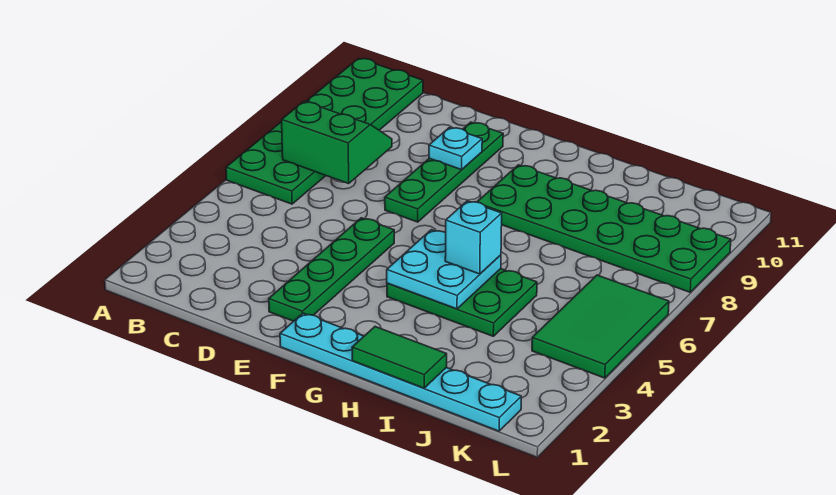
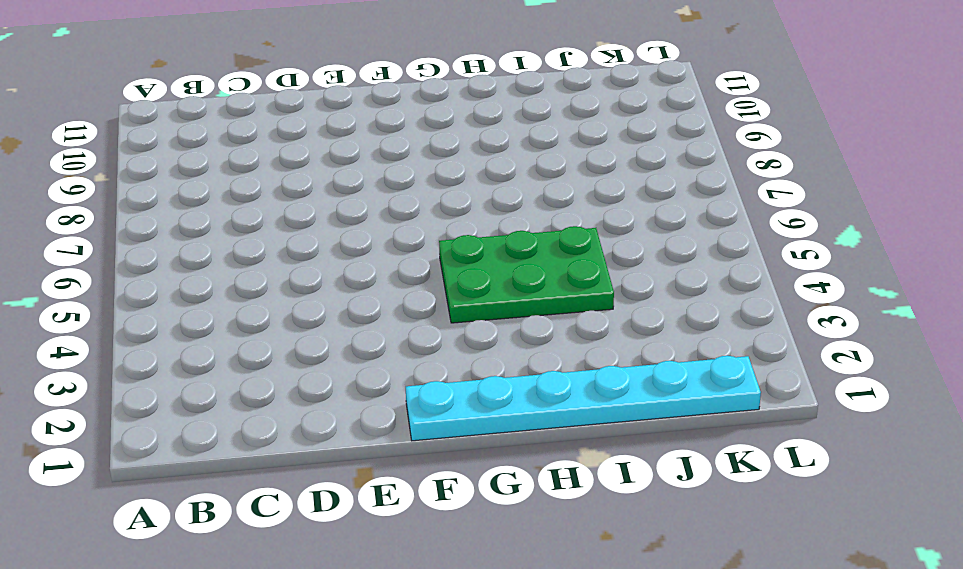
none -> green 2x6 plate [226,58,423,204]
none -> green 1x4 plate [269,218,394,321]
none -> green 1x4 plate [385,122,503,222]

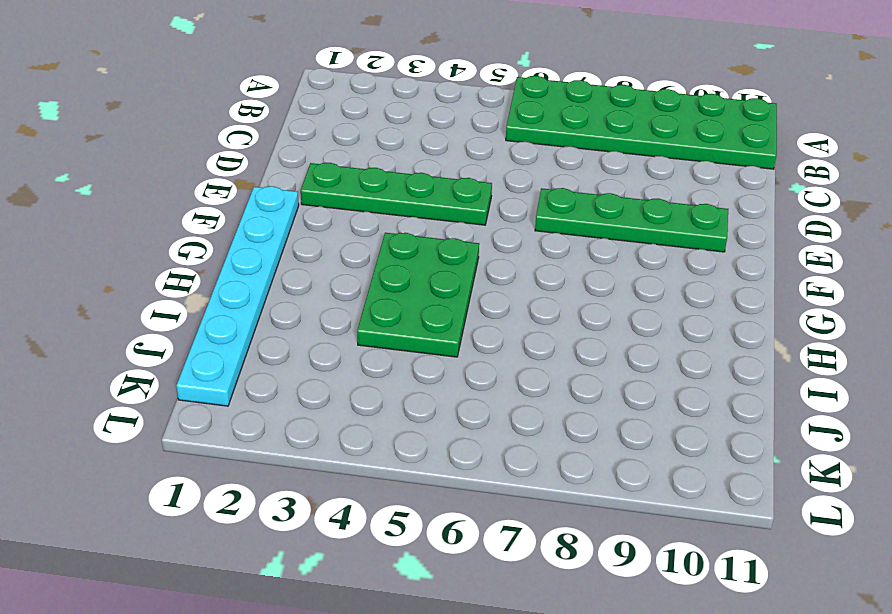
none -> green 2x6 plate [478,165,731,292]
none -> green 2x3 tile [532,275,669,378]
none -> green 2x2 slope [282,101,392,184]

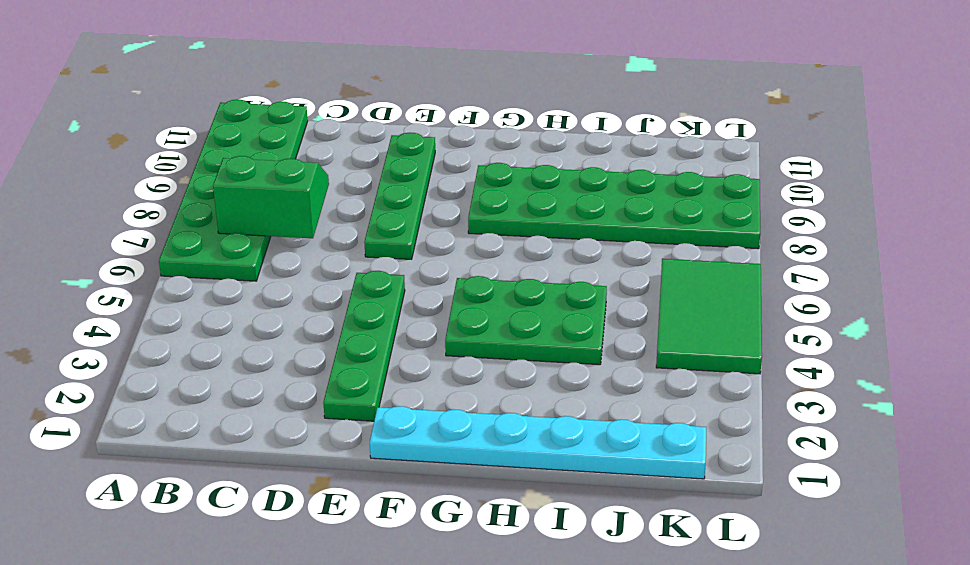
none -> cyan 1x1 plate [429,127,482,170]
none -> cyan 2x2 plate [387,230,501,309]
none -> green 1x2 tile [352,327,447,388]

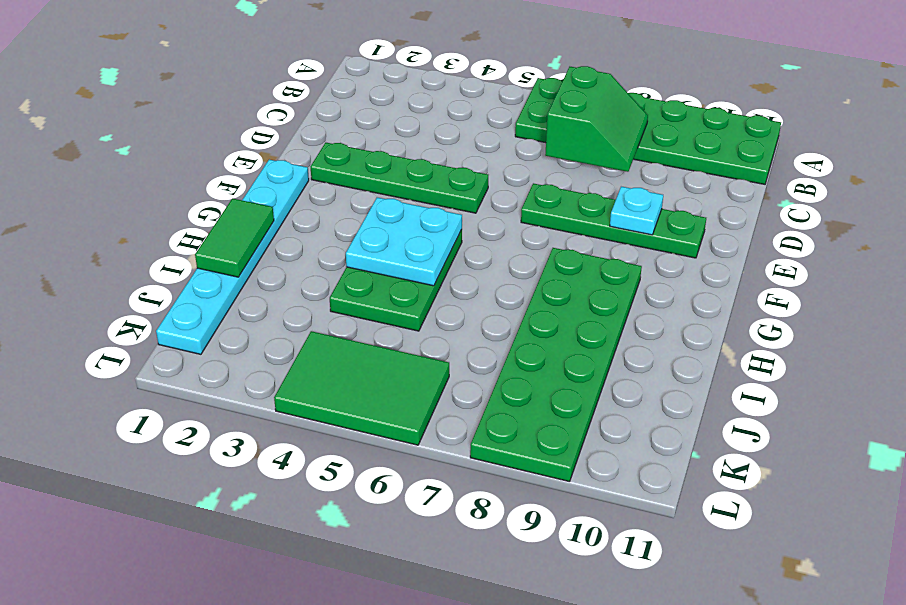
none -> cyan 1x1 brick [445,201,502,274]

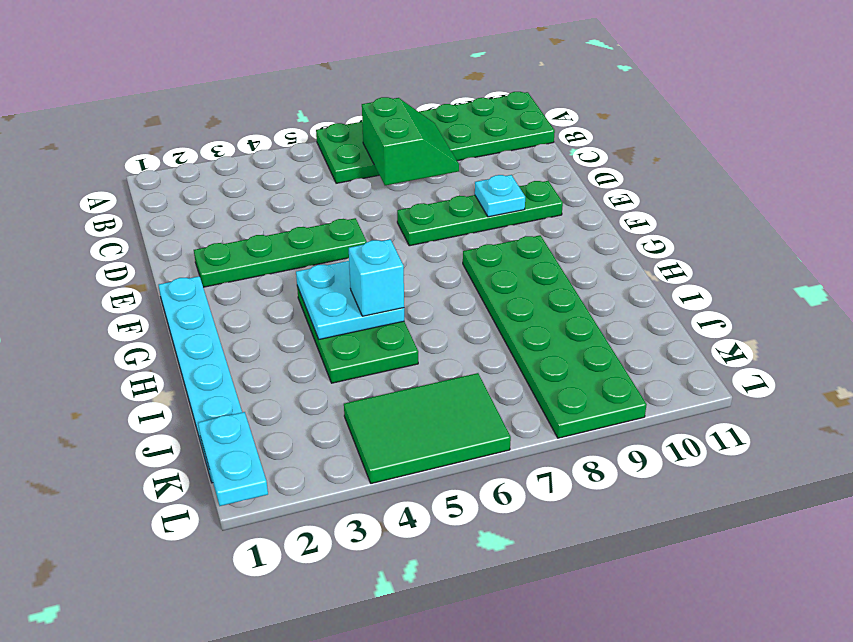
cyan 1x2 plate [198,412,268,506] -> none
none -> green 1x2 tile [352,327,447,388]

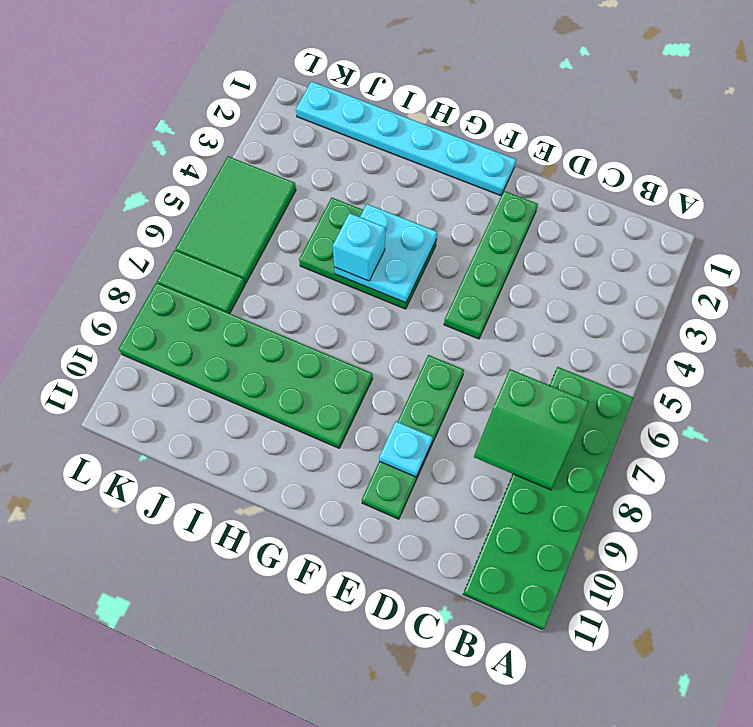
green 1x2 tile [157,250,245,314] -> green 1x2 tile moved to [352,327,447,388]

